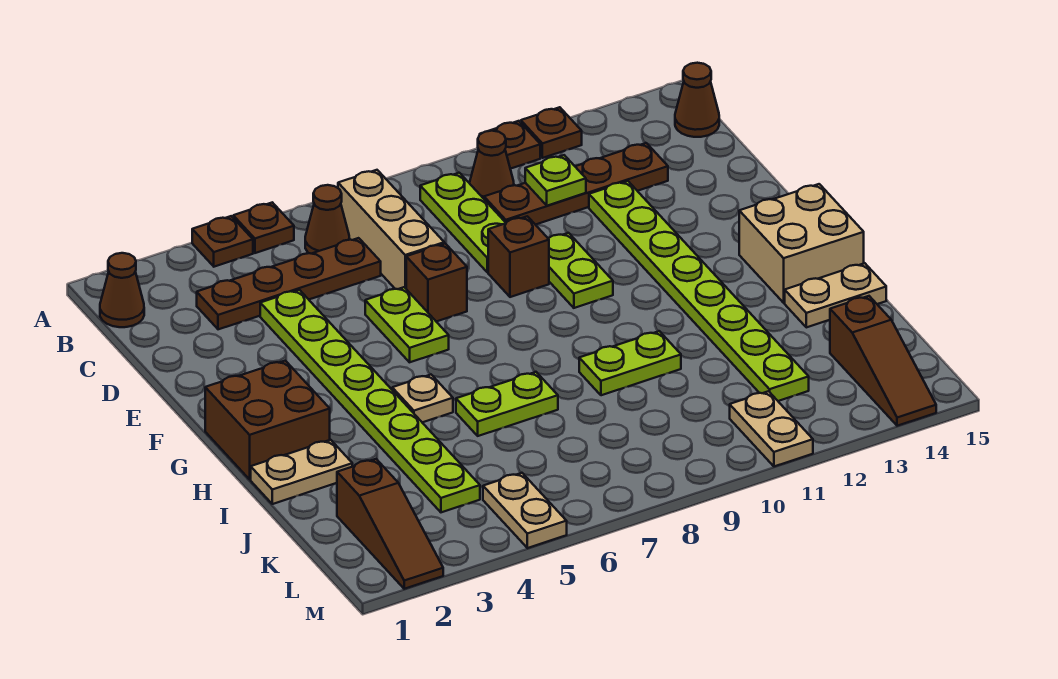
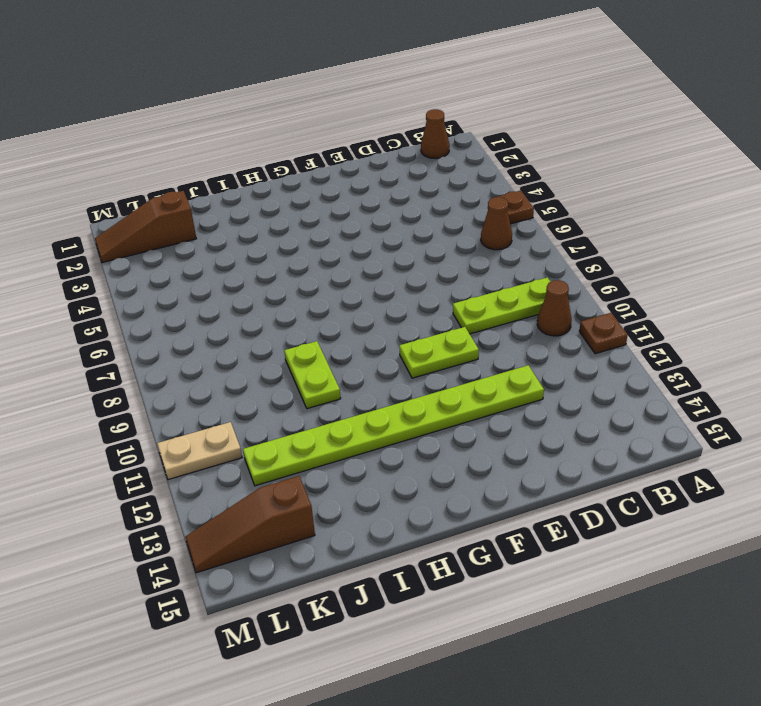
none -> brown 1x1 plate [192,216,253,267]
none -> brown 1x1 plate [521,107,582,158]
none -> tan 1x3 brick [338,170,444,289]
none -> brown 1x1 cone [675,63,719,137]

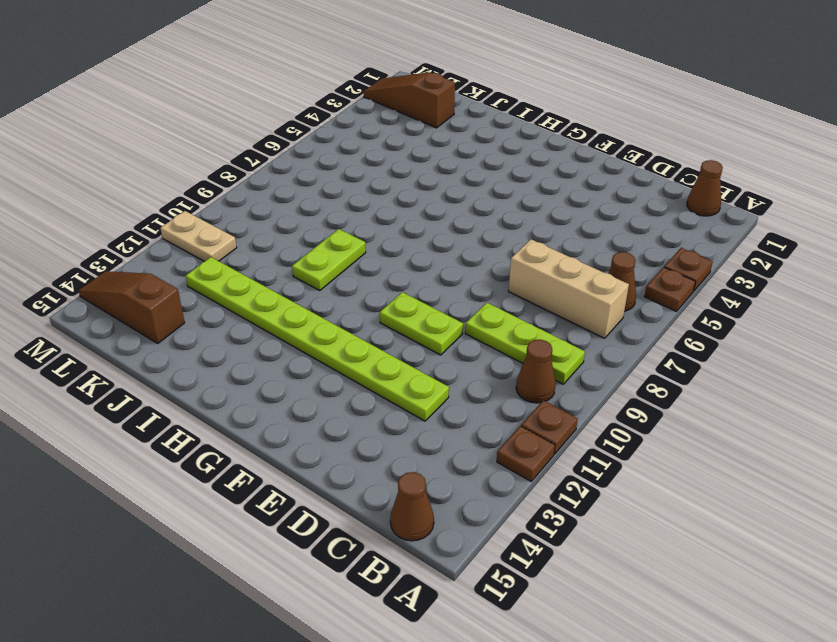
none -> brown 1x4 plate [197,238,381,329]
none -> brown 1x4 plate [484,143,668,225]
none -> lime 1x8 plate [260,290,480,512]
none -> lime 1x2 plate [365,287,449,362]

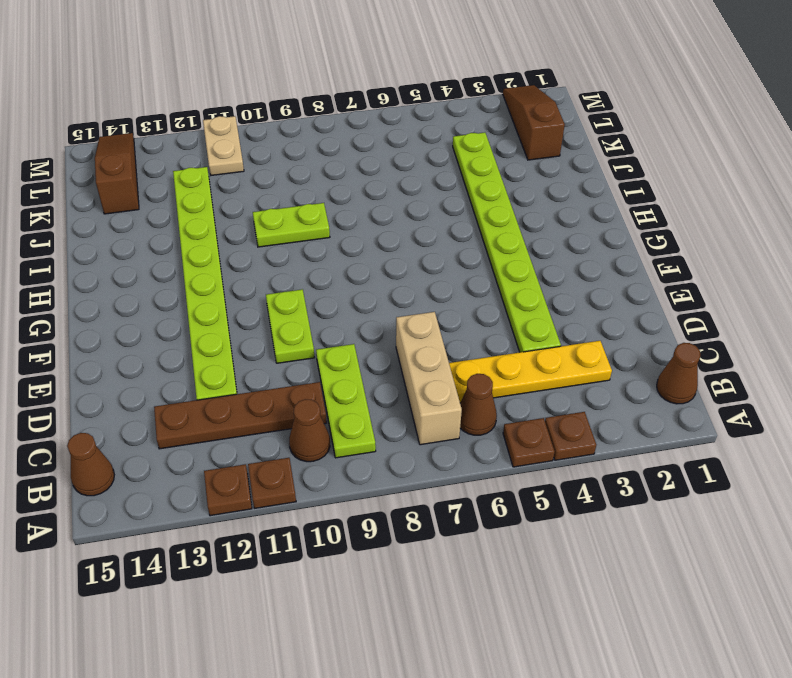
yellow 1x4 plate [449,341,612,402] -> brown 1x4 plate [197,238,381,329]
none -> lime 1x2 plate [365,287,449,362]
none -> brown 1x1 brick [406,244,467,322]
none -> brown 1x1 brick [488,216,549,297]
none -> brown 2x2 brick [205,361,330,479]

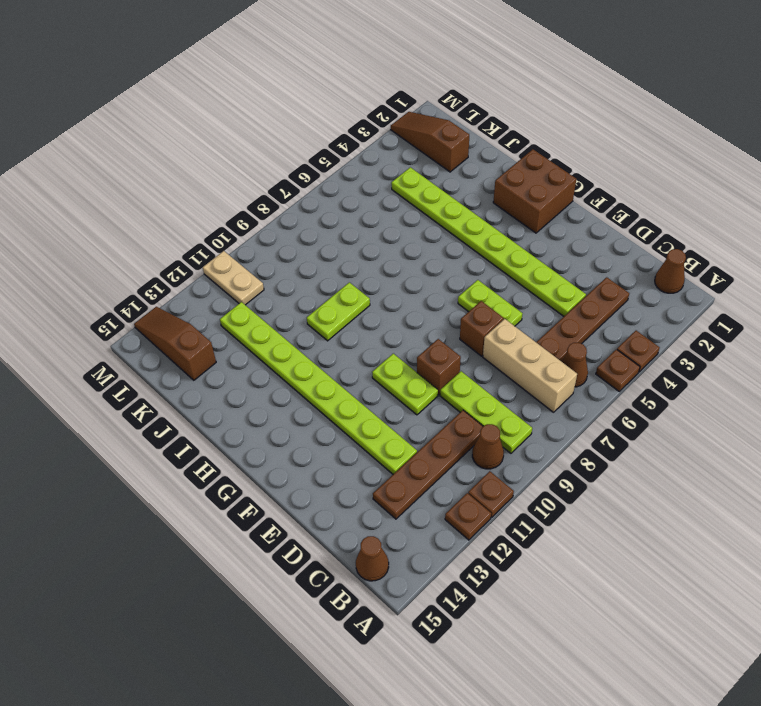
none -> tan 2x2 brick [739,184,864,303]
none -> tan 1x1 plate [392,375,453,422]
none -> tan 1x2 plate [251,440,352,504]
none -> lime 1x2 plate [456,372,558,436]

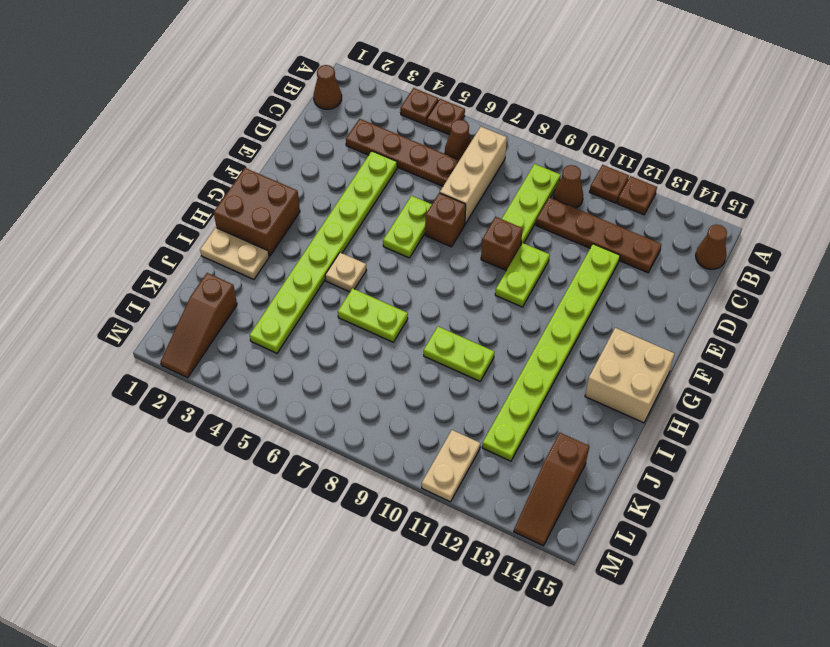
none -> tan 1x2 plate [785,263,886,327]
none -> tan 1x2 plate [483,473,567,548]
none -> lime 1x1 plate [525,155,586,206]

